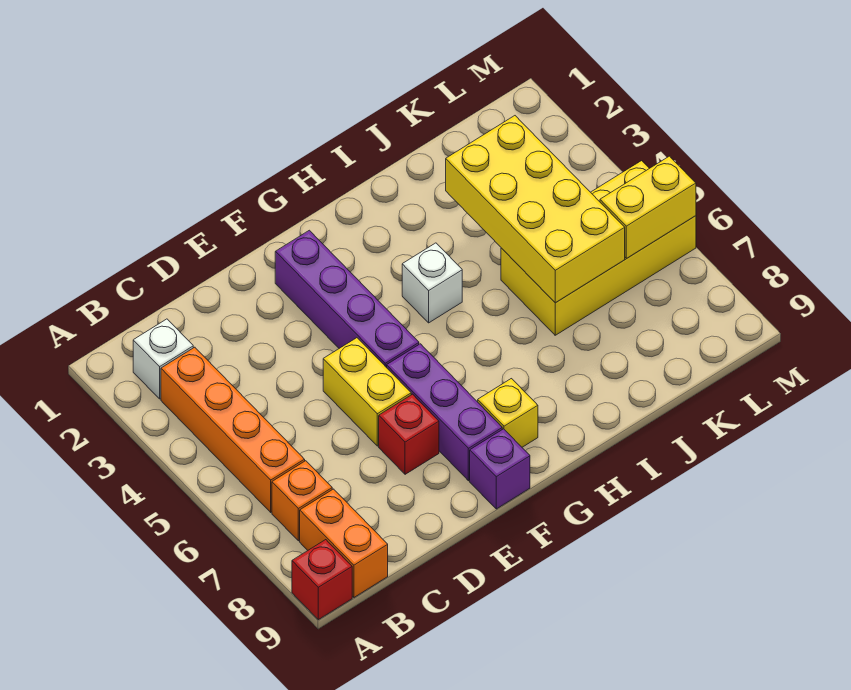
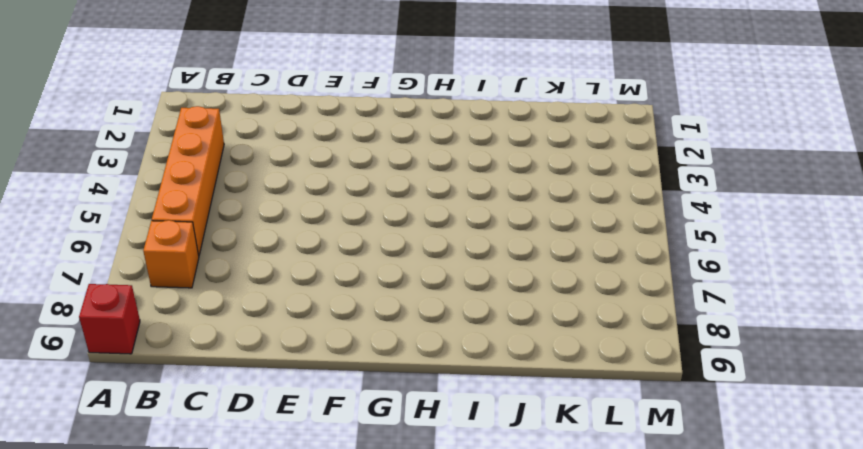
none -> white 1x1 brick [133,319,193,399]
none -> orange 1x2 brick [300,489,388,597]
none -> yellow 1x2 brick [323,338,411,446]

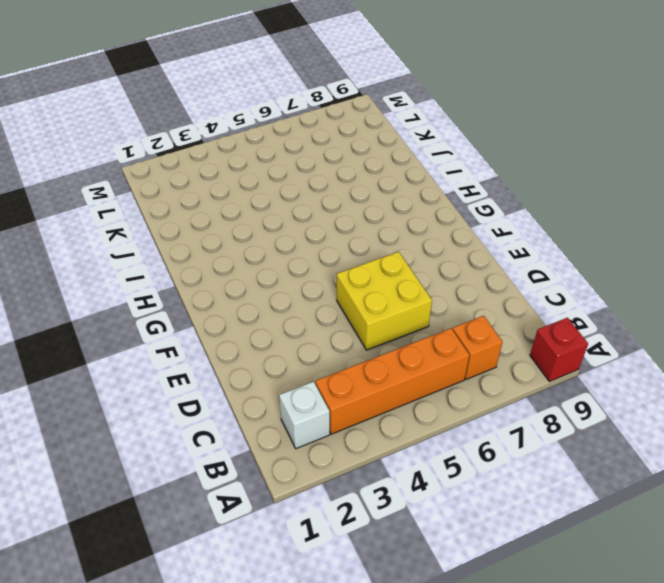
yellow 2x2 brick [337,252,432,350] -> yellow 1x2 brick [323,338,411,446]
none -> orange 1x2 brick [300,489,388,597]
none -> red 1x1 brick [379,394,439,474]
none -> purple 1x4 brick [275,230,419,368]

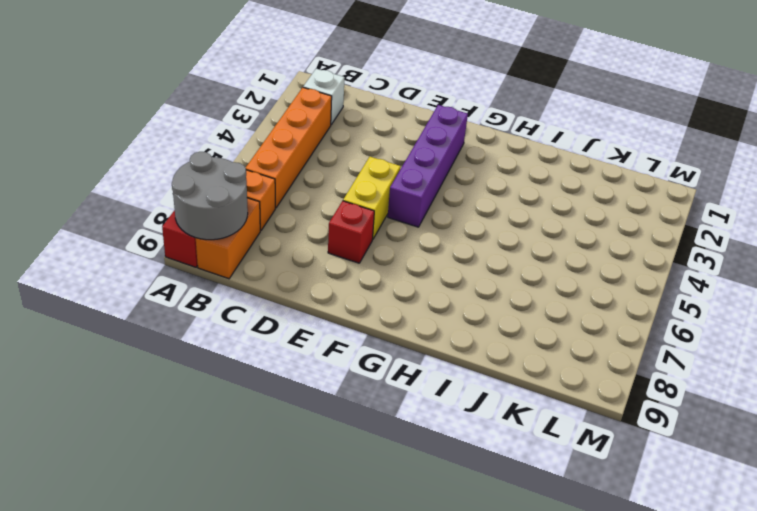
grey 2x2 round brick [172,152,248,240] -> none
none -> purple 1x3 brick [387,344,502,481]
none -> purple 1x1 brick [470,429,530,509]
none -> yellow 1x1 brick [478,379,538,447]

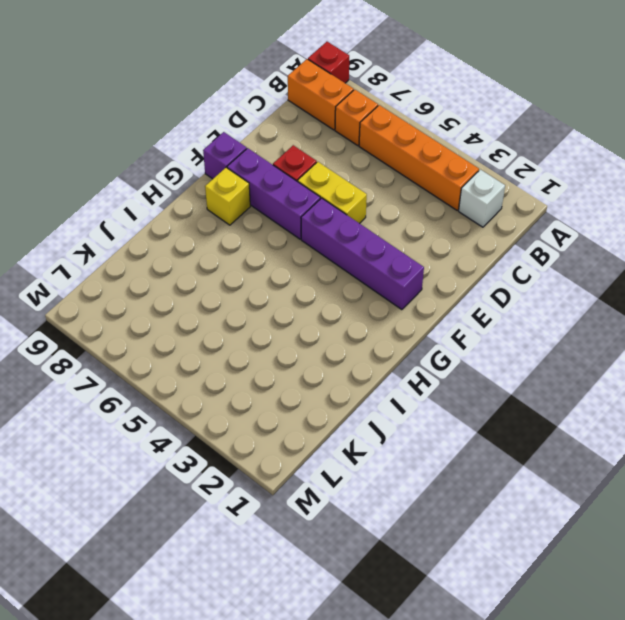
none -> white 1x1 brick [402,243,462,323]
none -> yellow 2x4 brick [501,161,696,335]
none -> yellow 2x4 brick [446,116,625,303]

